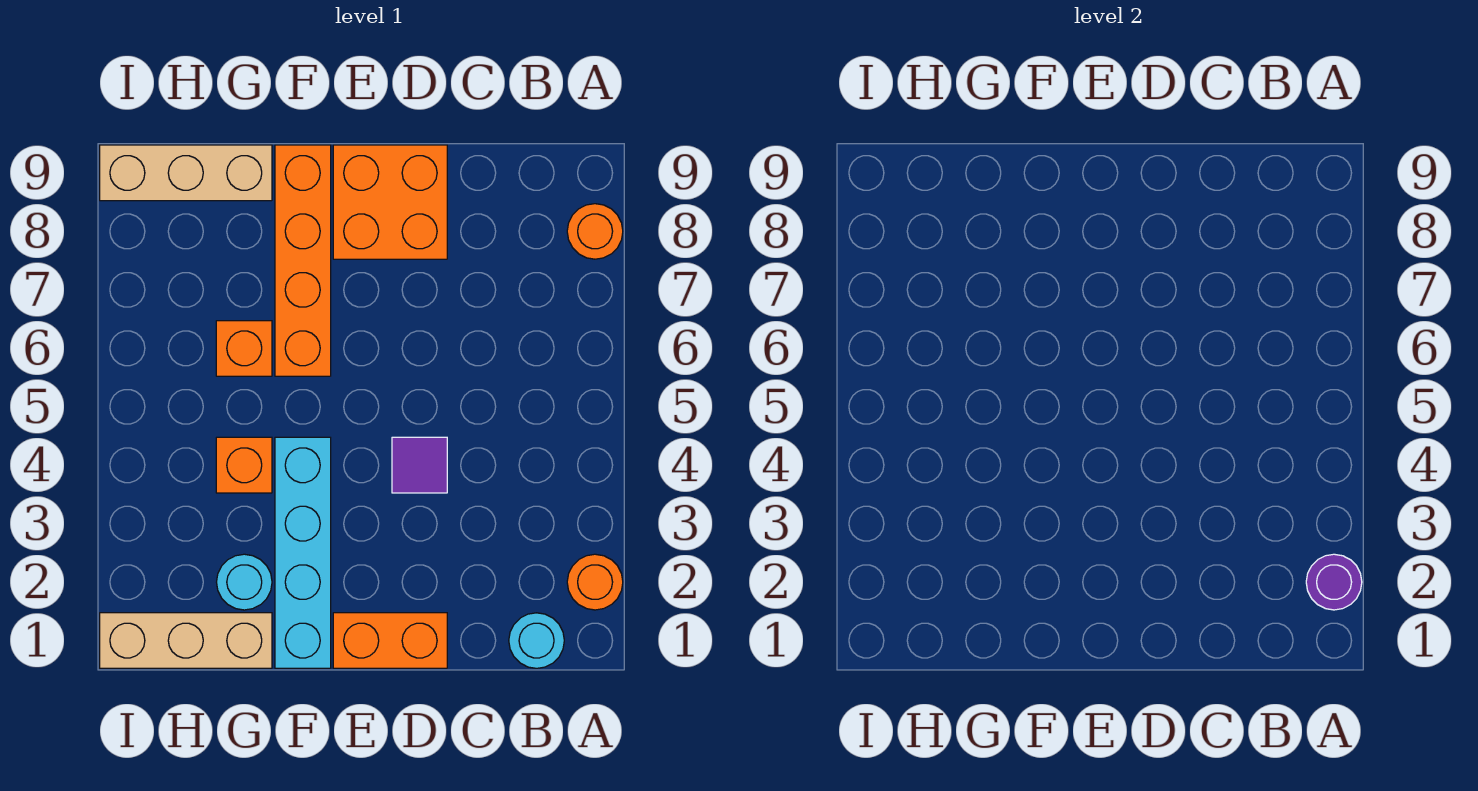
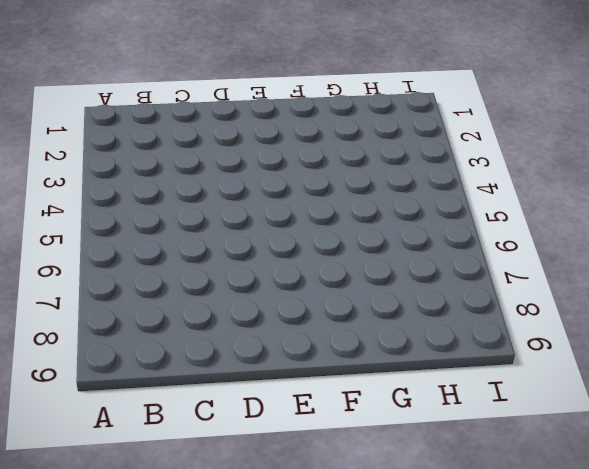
none -> orange 1x1 round brick [567,554,623,610]
none -> orange 1x1 round brick [567,204,623,259]
none -> cyan 1x1 round brick [509,613,564,668]

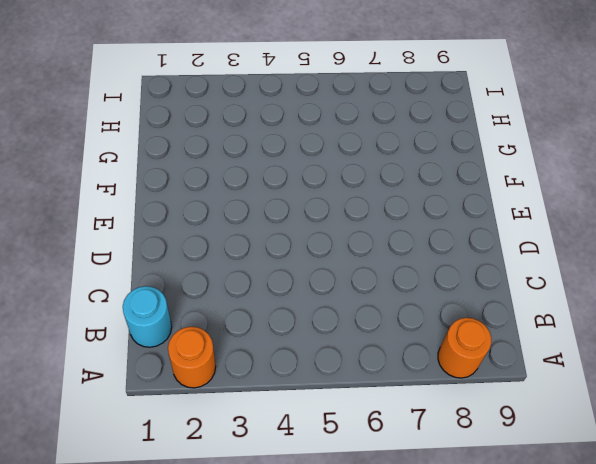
none -> orange 1x2 brick [333,613,447,668]
none -> purple 1x1 tile [392,437,447,493]
none -> orange 2x2 brick [333,145,447,259]

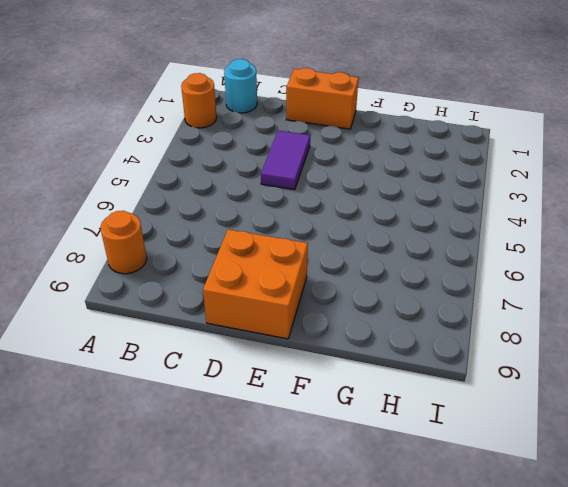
purple 1x2 tile [261,131,310,190] -> purple 1x1 tile [392,437,447,493]
none -> cyan 1x4 brick [275,437,331,668]
none -> orange 1x4 brick [275,145,331,376]
none -> tan 1x3 brick [100,613,272,668]

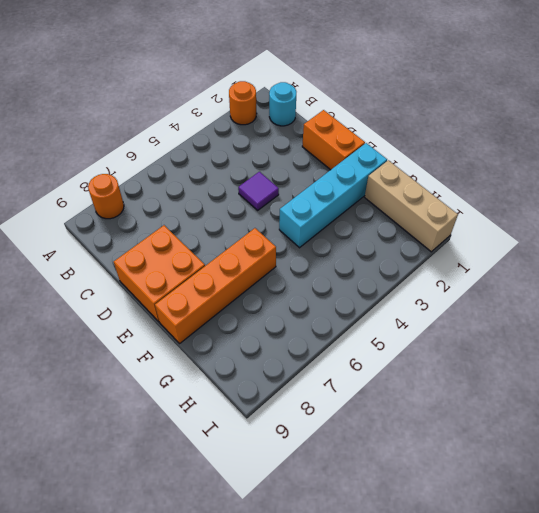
none -> cyan 1x1 round brick [217,554,272,610]
none -> orange 1x1 brick [216,437,272,493]
none -> orange 1x1 brick [216,321,272,376]

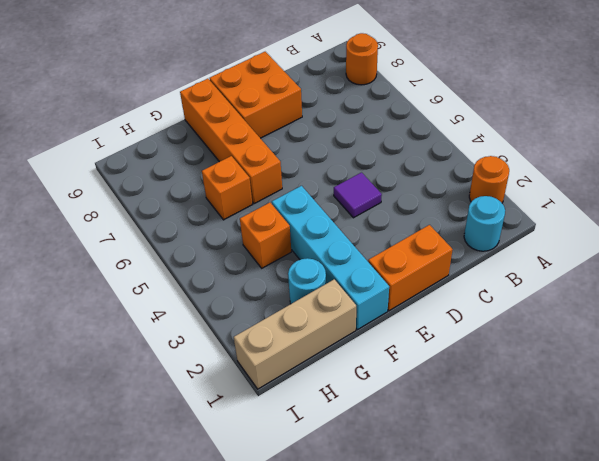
none -> tan 1x3 brick [100,145,272,201]
none -> purple 1x1 round brick [1306,554,1362,610]

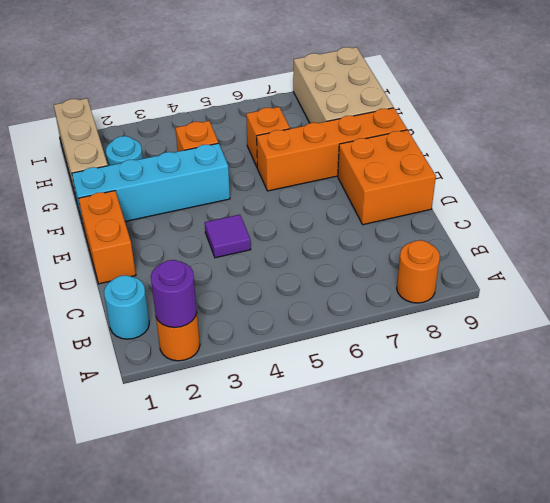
tan 2x3 brick [293,47,393,123] -> tan 1x3 brick [100,145,272,201]

